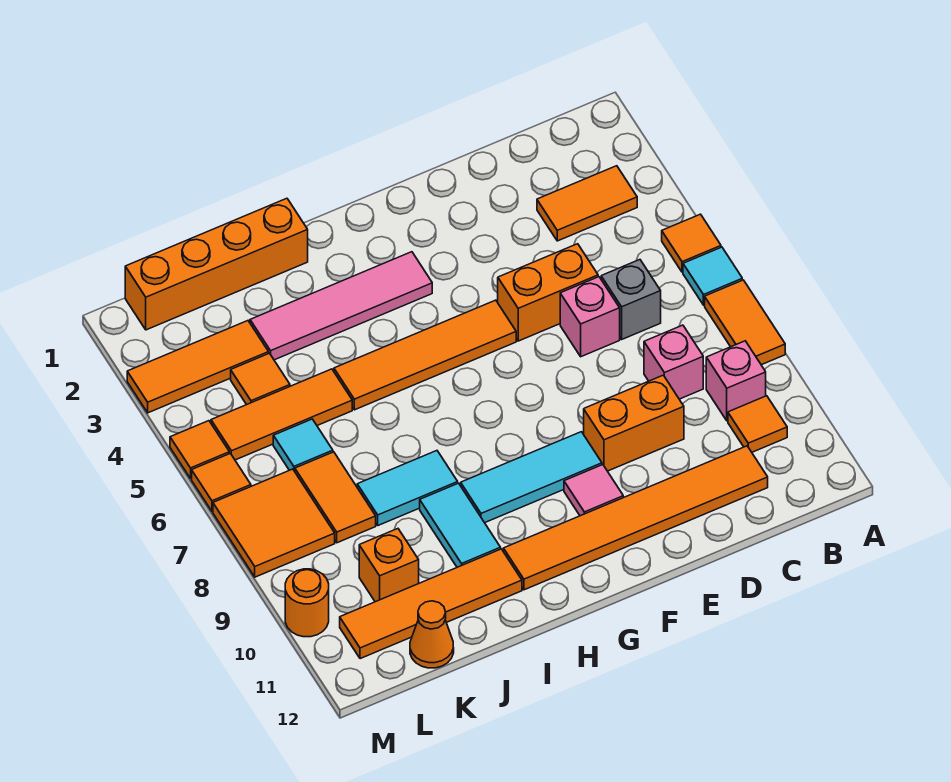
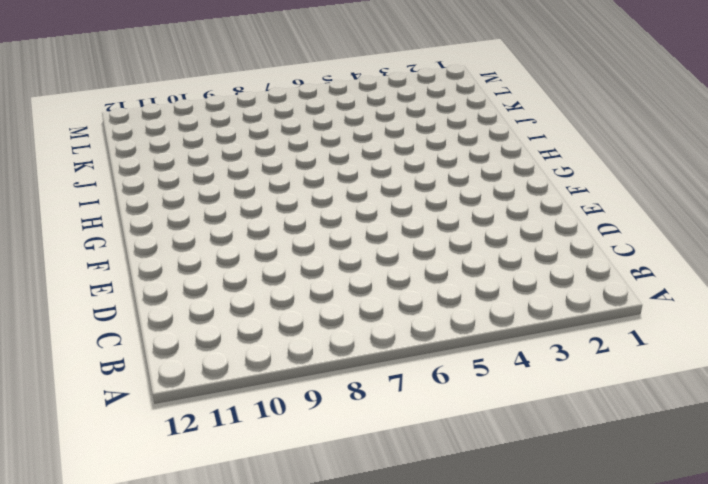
none -> orange 1x1 tile [662,214,721,272]
none -> cyan 1x1 tile [683,247,742,305]
none -> orange 1x2 tile [705,280,785,365]
none -> orange 1x2 tile [537,166,637,241]

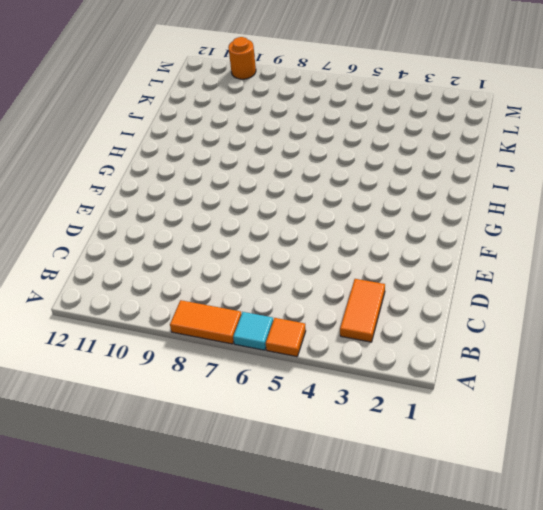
none -> pink 1x1 brick [706,341,766,421]
none -> orange 1x1 tile [728,396,787,452]
none -> grey 1x1 brick [601,260,661,339]
none -> pink 1x1 brick [644,325,703,399]

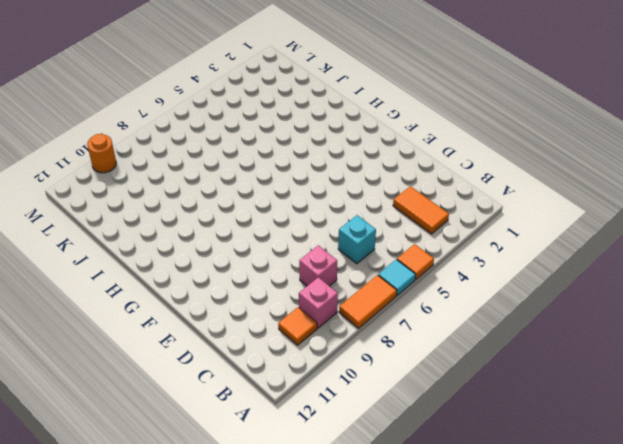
cyan 1x1 brick [338,215,376,264] -> grey 1x1 brick [601,260,661,339]
none -> orange 1x6 tile [503,446,768,590]
none -> orange 1x2 brick [498,244,598,341]
none -> pink 1x1 brick [560,277,620,357]
none -> orange 1x2 brick [584,375,684,471]

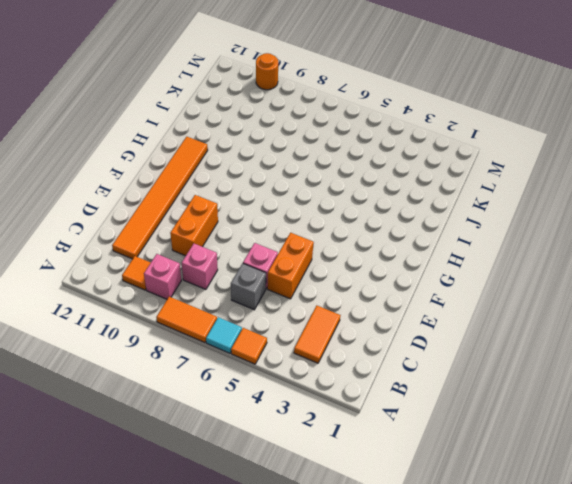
none -> orange 1x4 tile [334,300,516,410]
none -> cyan 1x3 tile [461,432,602,523]
none -> pink 1x1 tile [564,465,623,516]
none -> pink 1x4 tile [250,252,432,360]

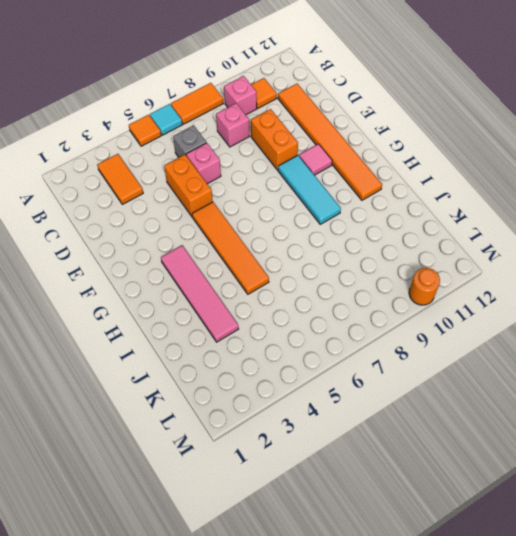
none -> orange 1x4 brick [125,198,308,330]
none -> cyan 1x2 tile [357,451,458,525]
none -> cyan 1x2 tile [420,483,501,567]
none -> orange 1x4 tile [340,549,522,659]

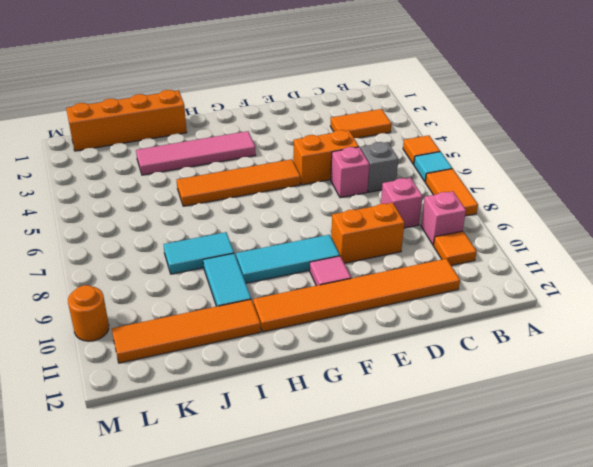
none -> orange 1x3 tile [211,369,352,460]
none -> orange 1x3 tile [127,321,269,413]
none -> orange 1x1 tile [231,353,290,405]
none -> cyan 1x1 tile [273,419,333,471]

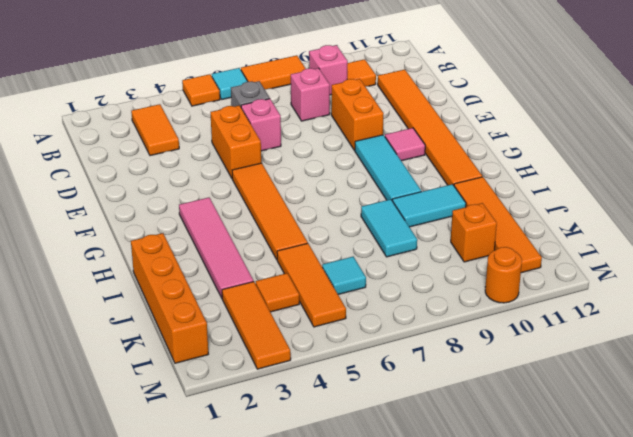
none -> orange 1x2 tile [295,452,376,543]
none -> orange 1x1 cone [410,601,454,668]
none -> orange 2x2 tile [213,469,335,577]
none -> orange 1x1 tile [170,421,229,478]

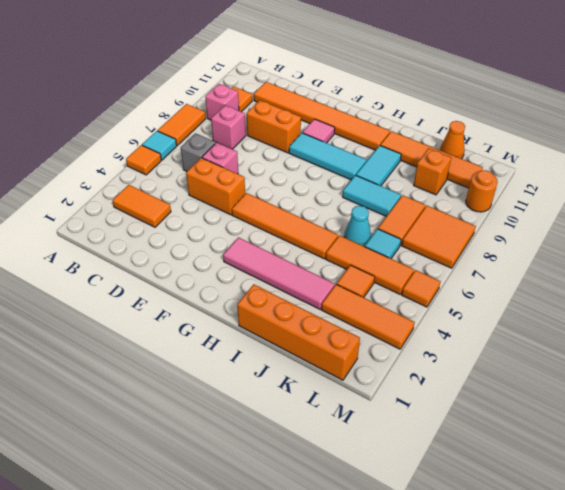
cyan 1x1 cone [344,206,371,246] -> none
none -> orange 1x1 tile [192,453,251,511]

